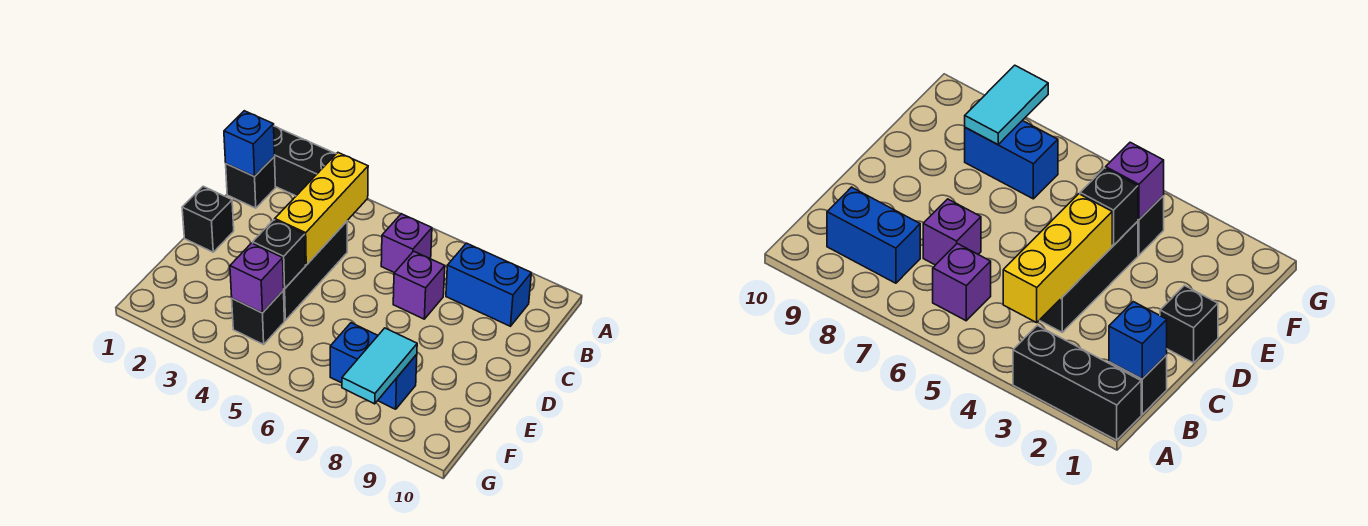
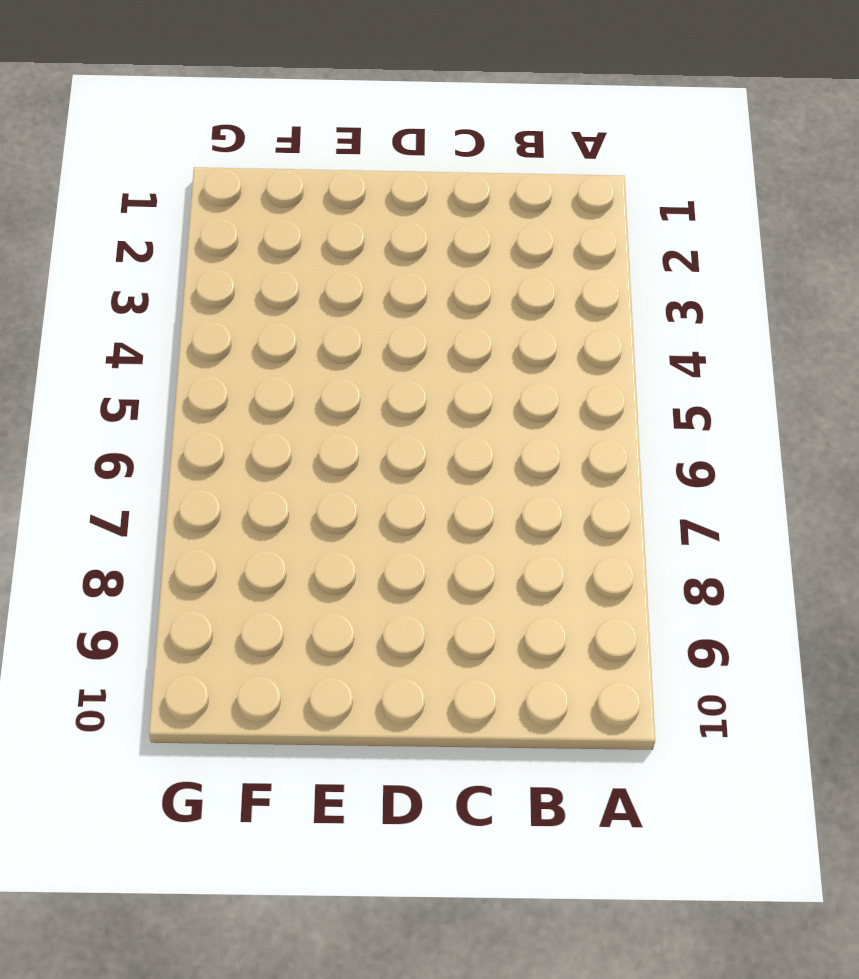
none -> black 1x3 brick [274,126,336,196]
none -> black 1x1 brick [226,157,275,208]
none -> purple 1x1 brick [381,214,432,273]

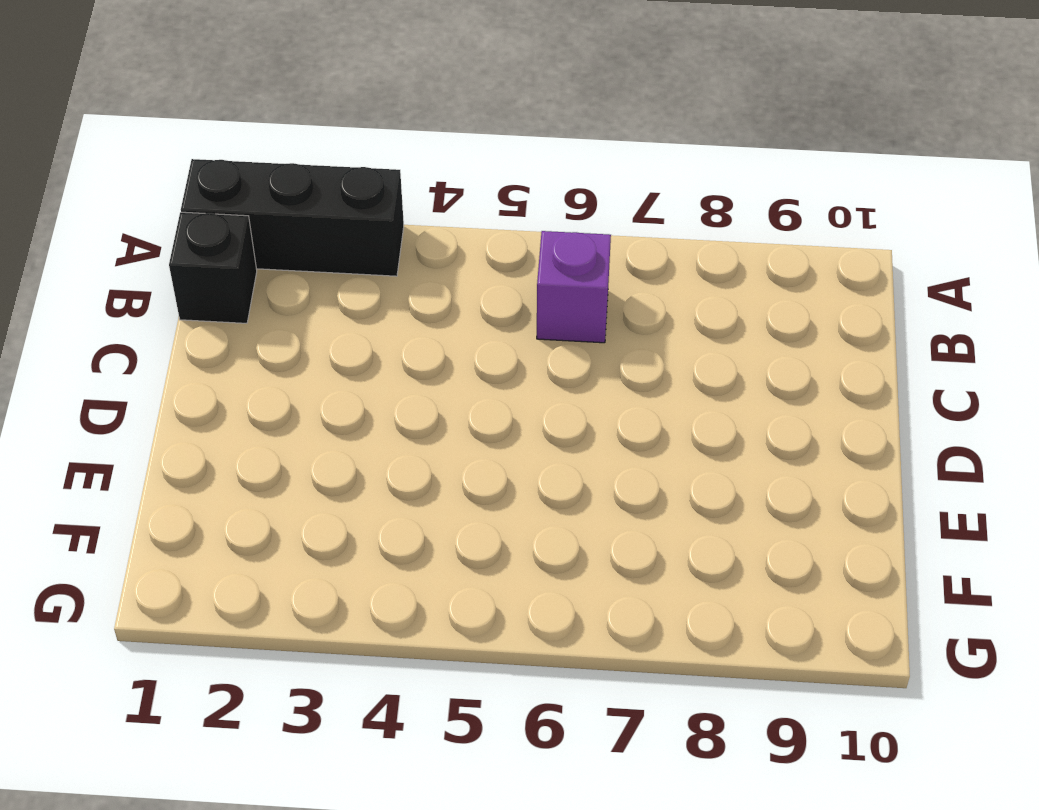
none -> blue 1x2 brick [446,243,531,326]
none -> black 1x3 brick [283,222,347,320]
none -> purple 1x1 brick [393,251,445,319]

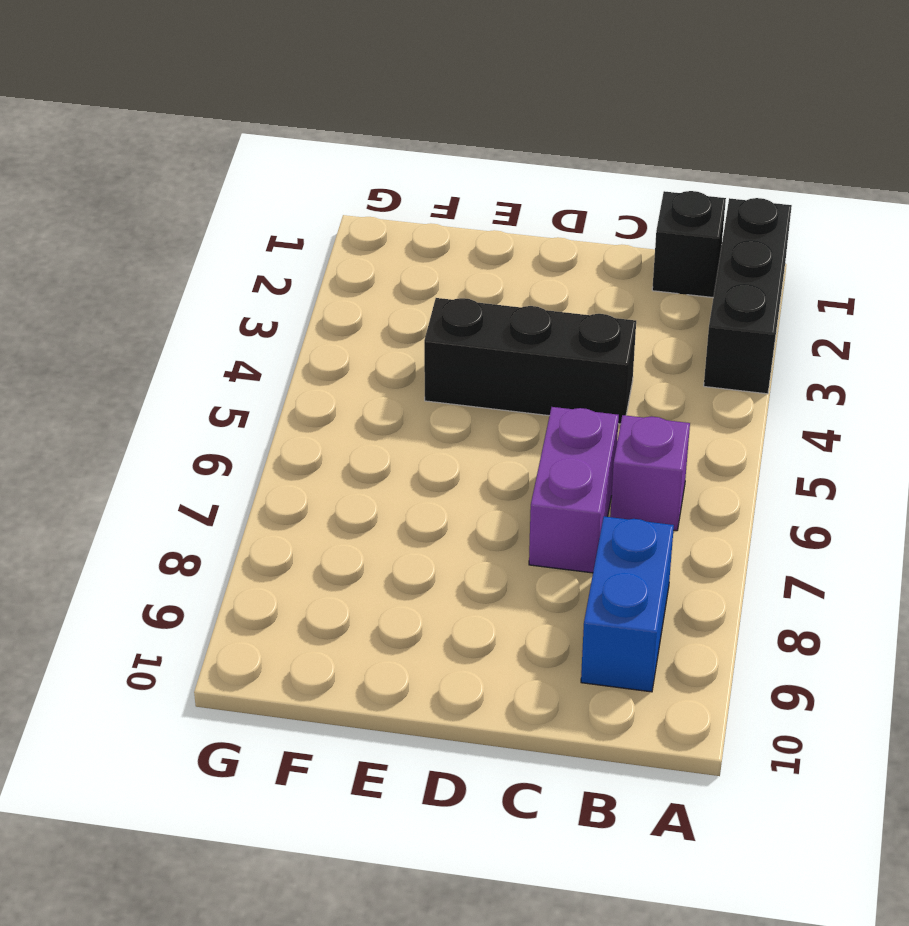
purple 1x2 brick [529,407,619,573] -> purple 1x1 brick [393,251,445,319]
none -> black 1x1 brick [182,186,234,252]
none -> black 1x1 brick [232,291,284,344]
none -> blue 1x2 brick [330,323,417,409]

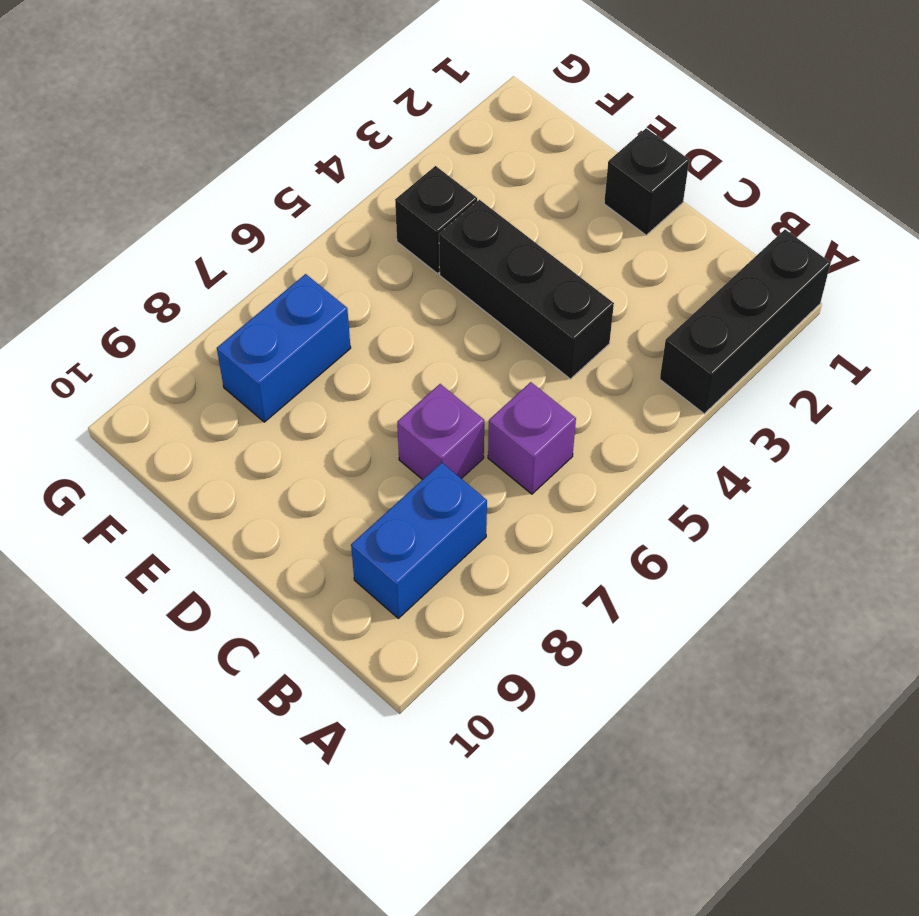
none -> black 1x1 brick [226,157,275,208]
none -> blue 1x1 brick [224,111,274,177]
none -> yellow 1x3 brick [275,153,368,265]

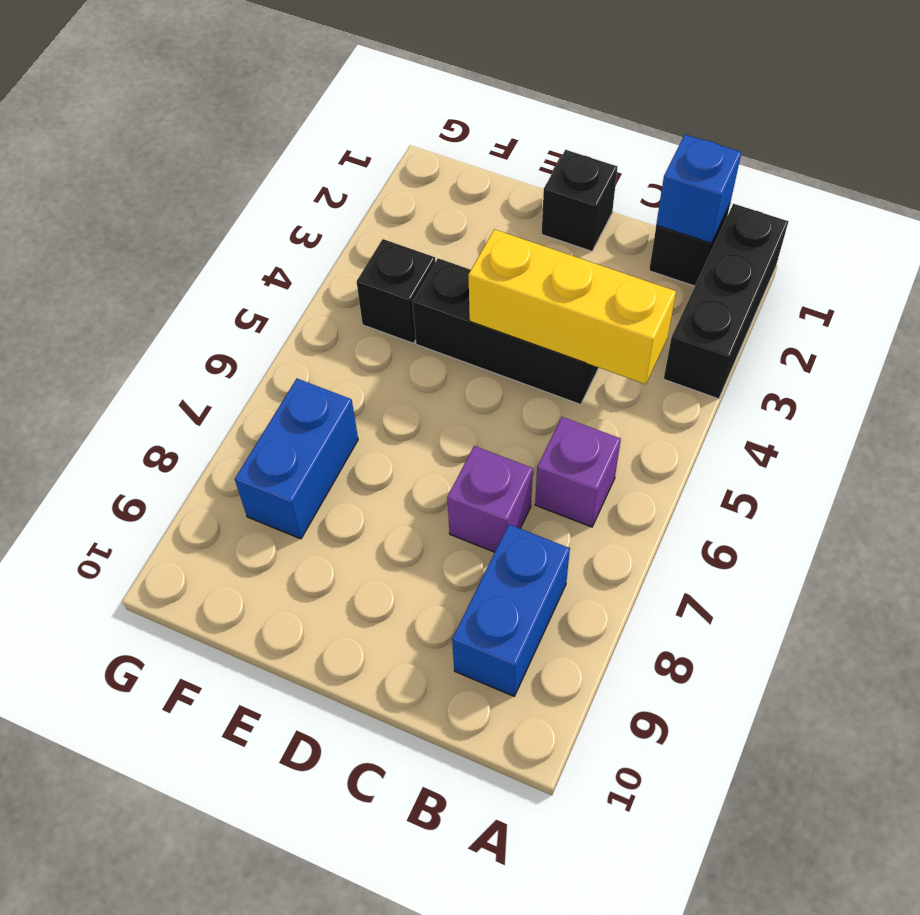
none -> black 1x1 brick [253,220,305,289]
none -> purple 1x1 brick [230,243,284,313]
none -> cyan 1x2 tile [342,328,417,404]

